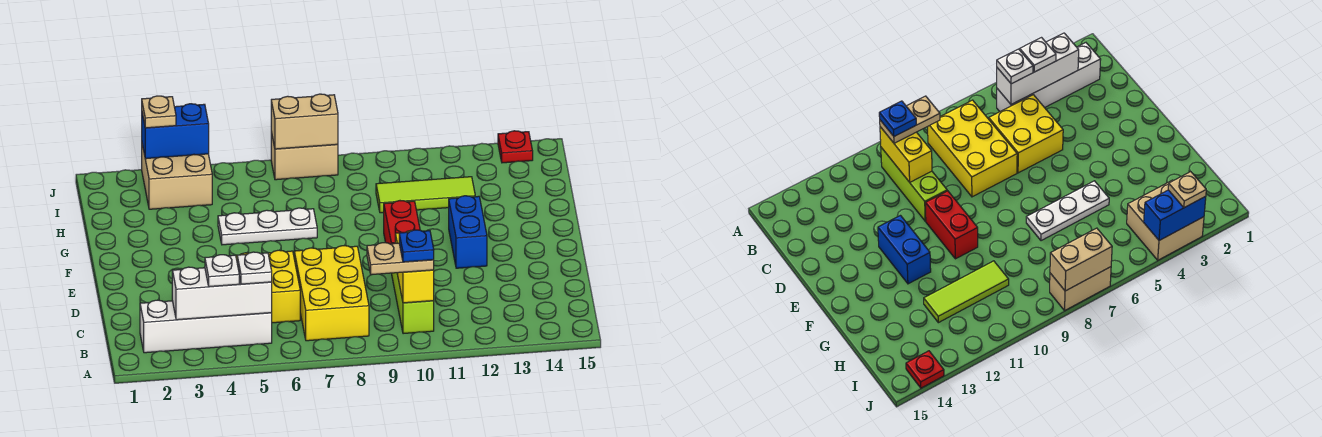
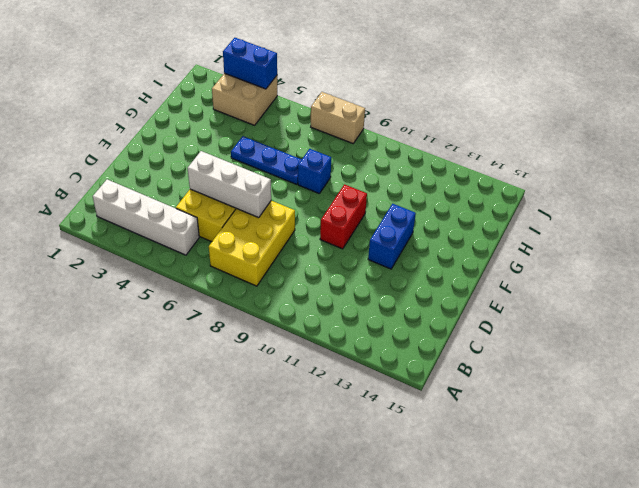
white 1x3 brick [188,151,271,218] -> white 1x3 brick moved to [172,267,272,320]
blue 1x3 plate [231,136,302,184] -> white 1x3 plate [218,208,317,245]
blue 1x1 brick [298,149,331,194] -> none
none -> lime 1x3 brick [392,273,434,334]
none -> lime 1x3 tile [376,177,475,213]
none -> red 1x1 plate [498,131,533,163]

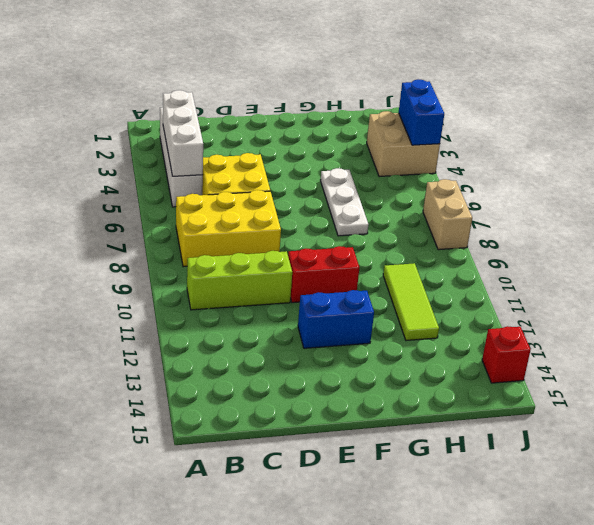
red 1x1 brick [482,326,531,383] -> red 1x1 plate [498,131,533,163]
none -> yellow 1x2 brick [395,230,434,303]
none -> tan 1x2 brick [271,94,338,149]
none -> white 1x1 plate [205,255,239,287]

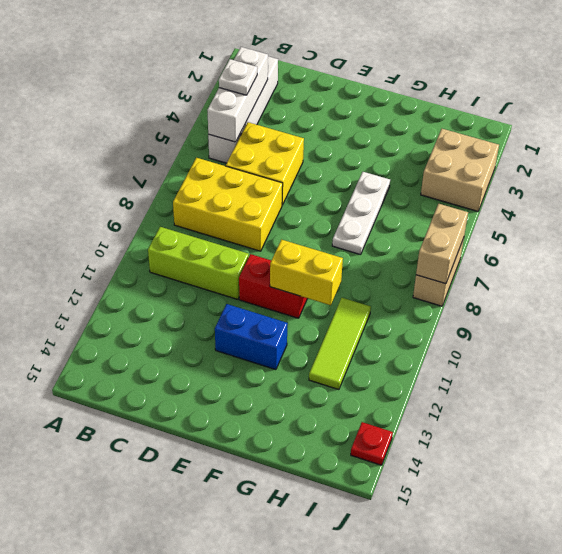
yellow 1x2 brick [270,240,343,305] -> yellow 1x2 brick moved to [395,230,434,303]
none -> blue 1x2 brick [142,104,209,159]
none -> white 1x1 plate [237,252,272,284]
none -> tan 1x2 plate [367,243,434,275]

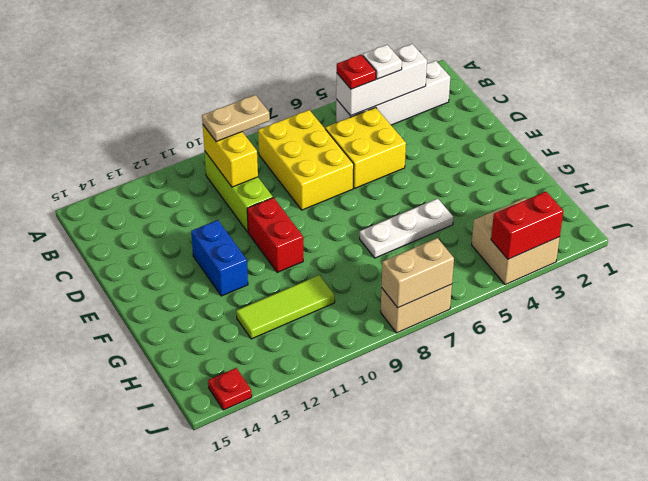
red 1x1 plate [337,54,376,89] -> white 1x1 plate [237,252,272,284]
red 1x2 brick [491,192,563,259] -> blue 1x2 brick [142,104,209,159]
none -> tan 1x1 plate [142,96,176,128]
none -> blue 1x1 plate [399,230,434,262]

